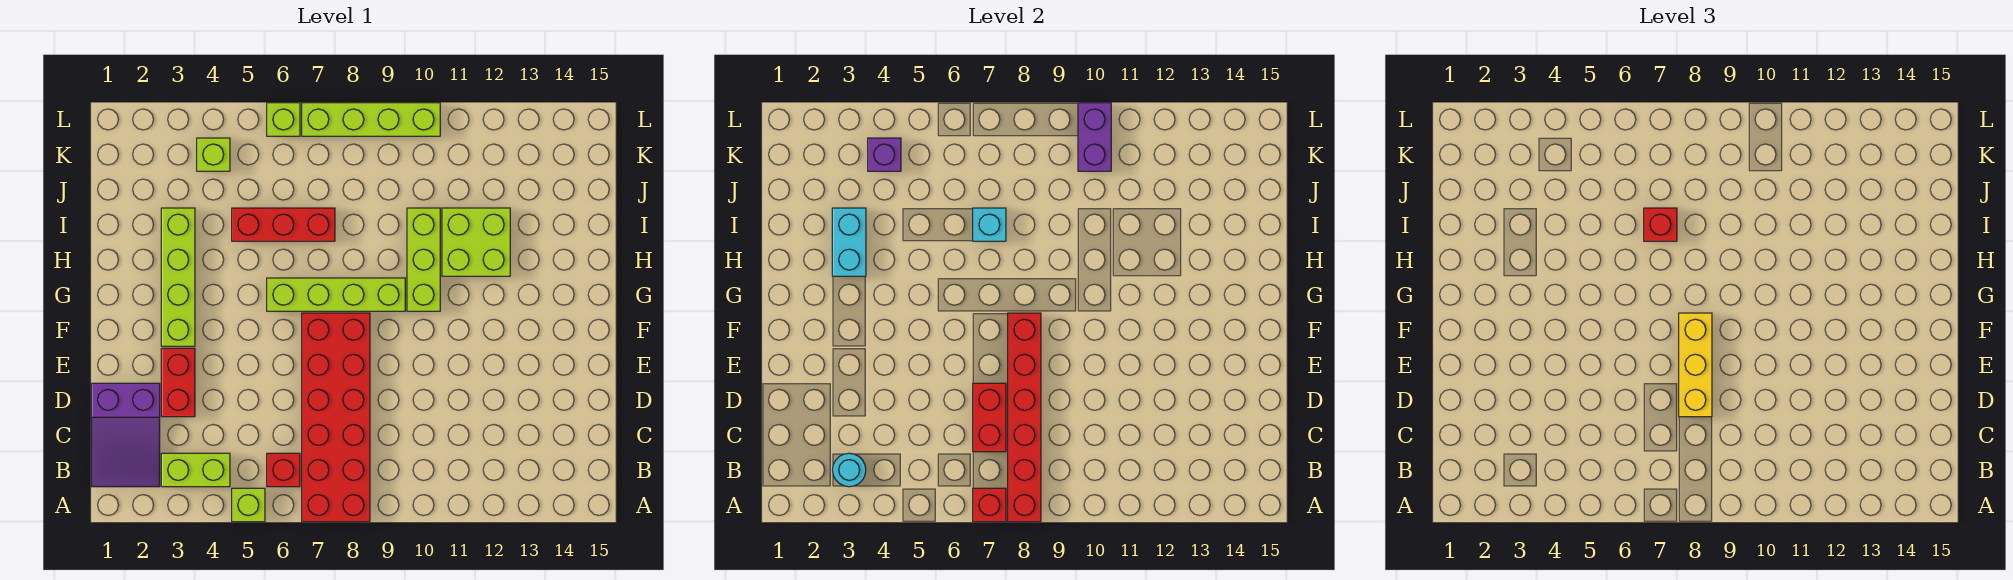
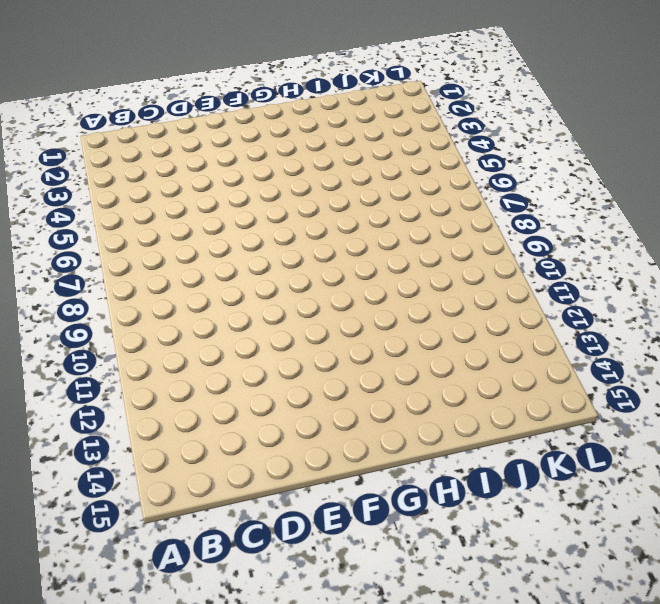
none -> lime 1x1 brick [232,488,265,522]
none -> red 2x6 brick [302,313,370,522]
none -> purple 2x3 slope [91,383,160,487]

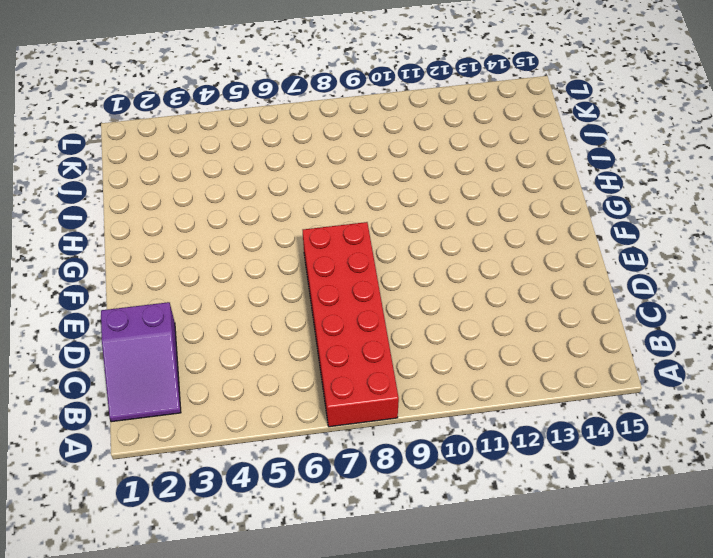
none -> lime 1x1 brick [232,488,265,522]
none -> lime 1x2 brick [161,453,230,487]
none -> red 1x1 brick [267,453,300,487]

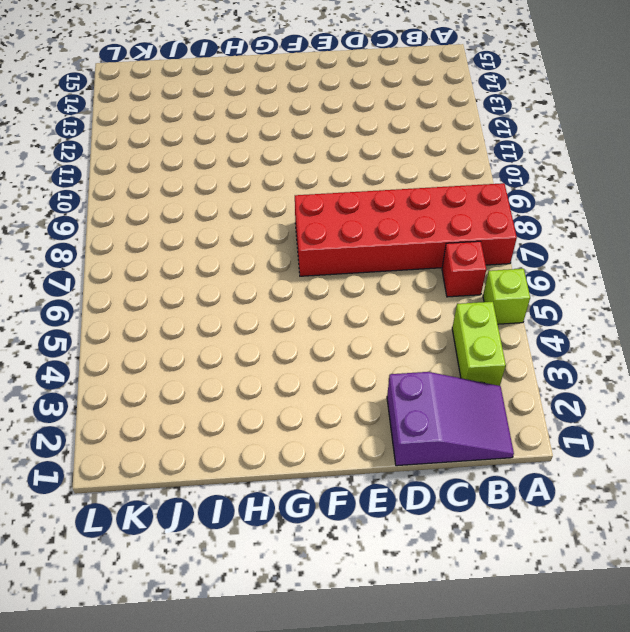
none -> red 1x2 brick [161,348,195,417]
none -> lime 1x4 brick [161,208,195,346]
none -> lime 1x4 brick [267,278,405,311]

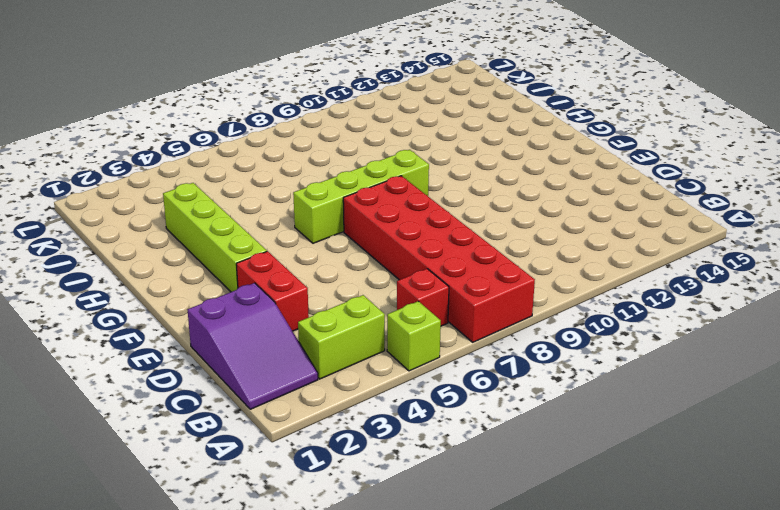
none -> lime 1x3 brick [407,208,440,311]
none -> lime 2x2 brick [442,208,510,276]
none -> red 1x3 brick [232,208,335,241]

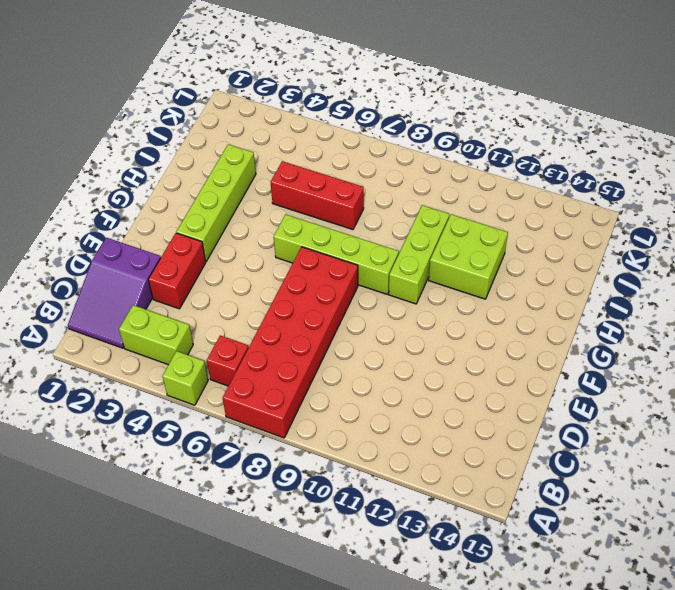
none -> lime 1x1 brick [197,138,230,171]
none -> lime 1x1 brick [267,103,300,136]
none -> lime 1x4 brick [302,103,440,136]

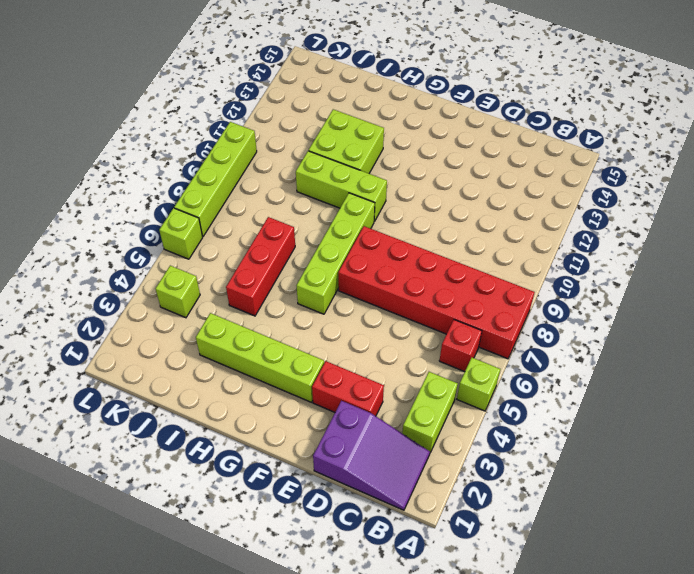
none -> red 1x1 brick [973,488,1006,522]
none -> red 1x6 brick [1008,313,1041,522]
none -> cyan 1x1 round brick [833,453,866,487]

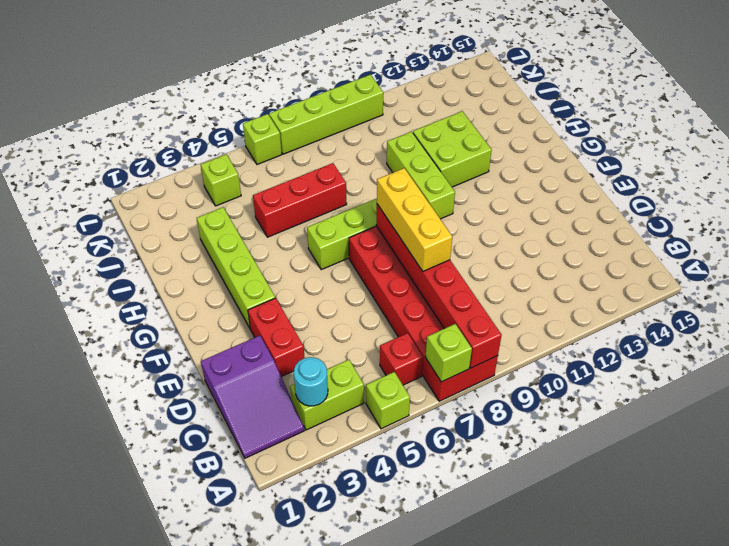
lime 1x1 brick [425,324,472,382] -> red 1x1 brick [973,488,1006,522]
none -> red 1x2 brick [973,383,1006,452]
none -> cyan 1x2 brick [832,208,866,276]
none -> cyan 1x1 brick [973,208,1006,241]

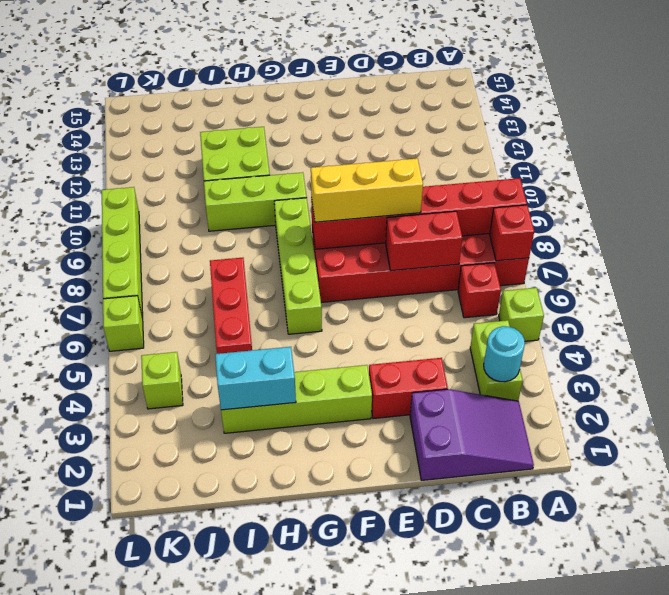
none -> cyan 1x1 brick [973,208,1006,241]
none -> purple 1x1 brick [868,138,901,171]
none -> purple 1x2 brick [1078,103,1111,171]

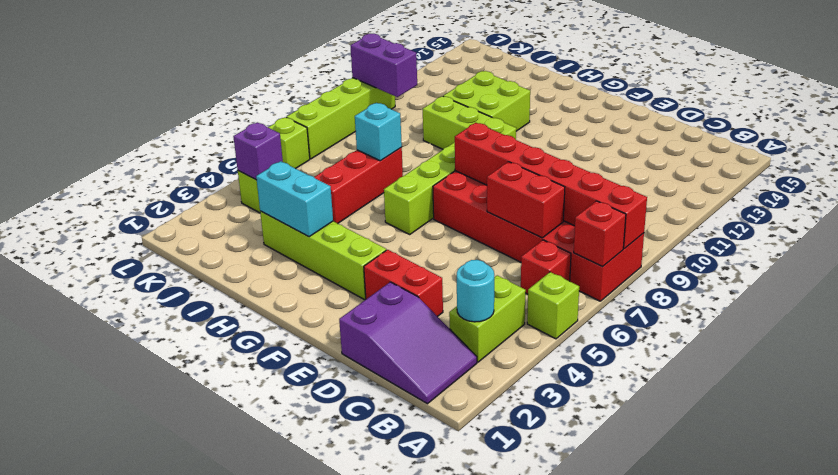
none -> yellow 1x3 brick [1679,313,1712,417]
none -> red 1x1 brick [1644,208,1677,241]

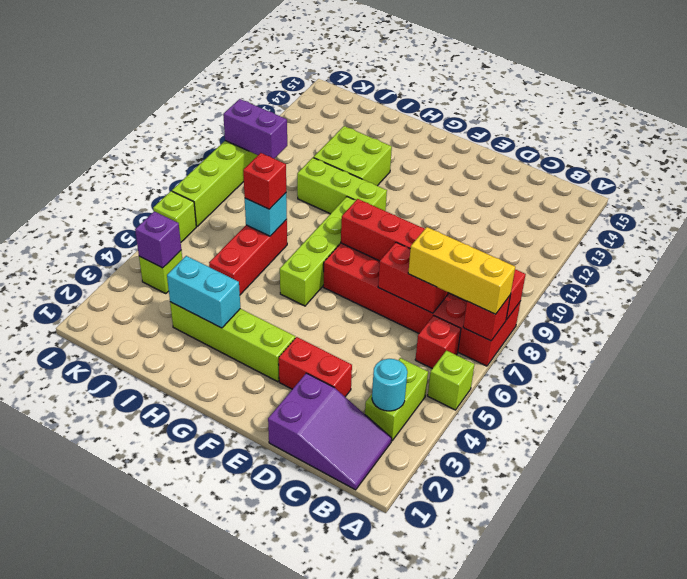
yellow 1x3 brick [408,227,515,314] -> yellow 1x3 brick moved to [1679,313,1712,417]

